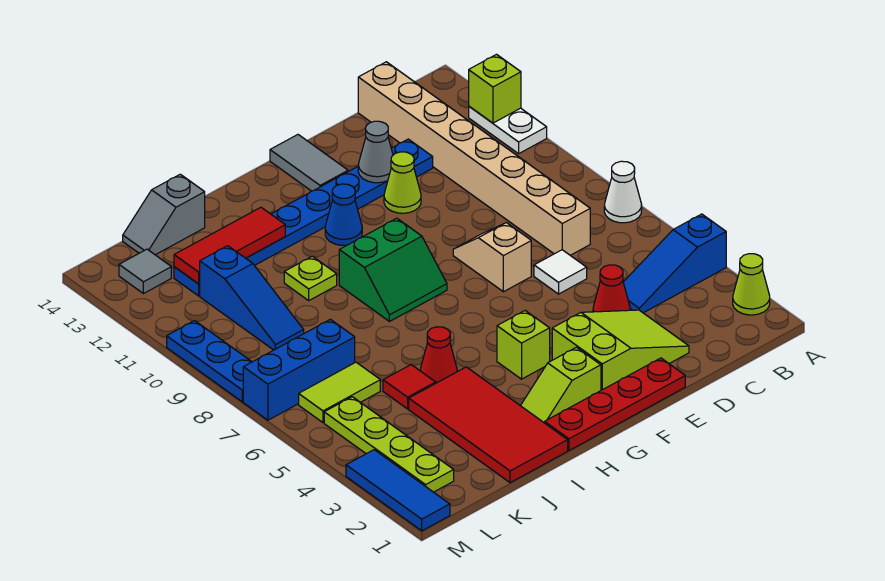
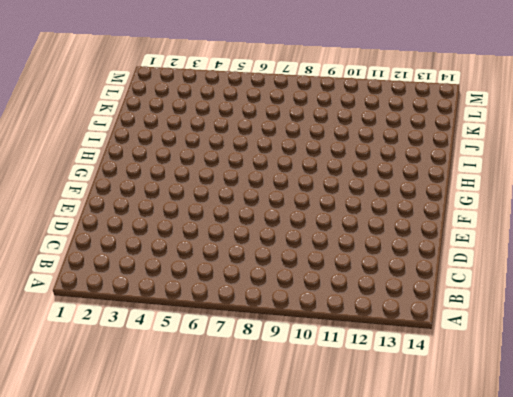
none -> lime 1x1 cone [733,254,770,315]
none -> blue 1x3 slope [623,214,726,313]
none -> white 1x1 cone [604,161,642,223]
none -> white 1x2 plate [469,107,547,154]

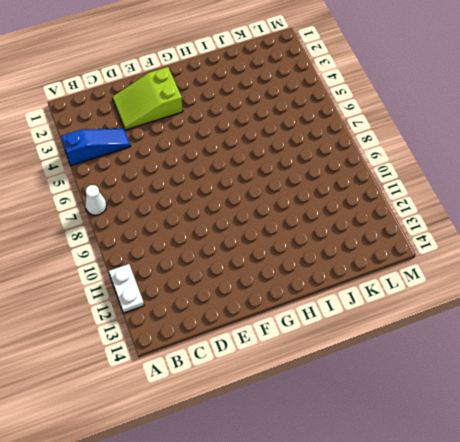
none -> lime 1x1 cone [733,254,770,315]
none -> tan 1x8 brick [358,62,590,255]
none -> red 1x1 cone [593,265,630,312]
none -> white 1x1 tile [534,250,587,294]

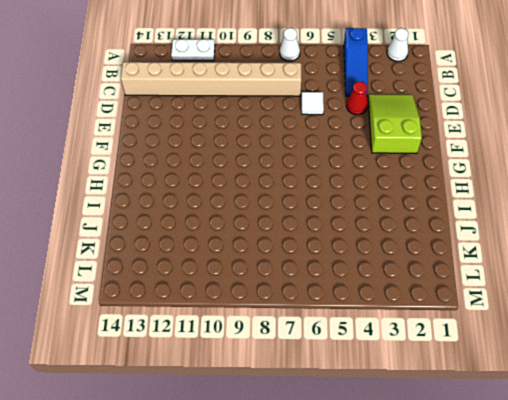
white 1x1 cone [387,28,409,61] -> lime 1x1 cone [733,254,770,315]
none -> blue 1x8 plate [174,139,433,296]
none -> red 1x4 plate [545,358,685,450]
none -> tan 1x2 slope [453,223,531,292]
none -> lime 1x1 cone [384,152,421,213]

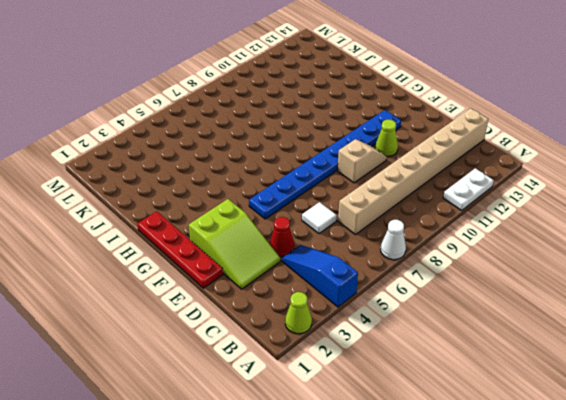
tan 1x2 slope [337,139,387,183] -> tan 1x2 slope moved to [453,223,531,292]
blue 1x8 plate [249,110,401,219] -> blue 1x8 plate turned to [174,139,433,296]
none -> grey 1x2 tile [270,135,348,191]
none -> lime 1x2 slope [521,347,601,423]
none -> lime 1x1 brick [497,311,550,379]
none -> green 2x2 slope [339,218,447,321]

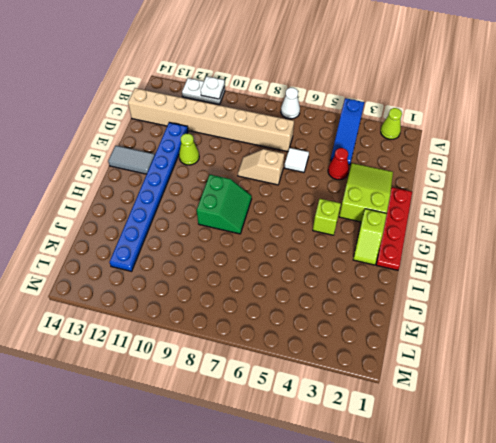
white 1x1 plate [201,76,225,99] -> none
none -> blue 1x1 cone [325,184,362,245]
none -> red 2x4 tile [409,367,568,483]
none -> red 1x1 cone [420,327,457,383]
none -> lime 1x1 plate [284,256,337,300]

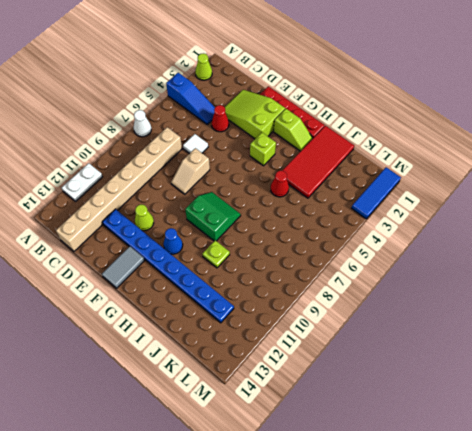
none -> red 1x1 tile [383,365,436,409]
none -> grey 1x2 slope [123,174,205,255]
none -> lime 1x2 tile [299,362,380,423]
none -> blue 1x3 brick [243,319,355,420]

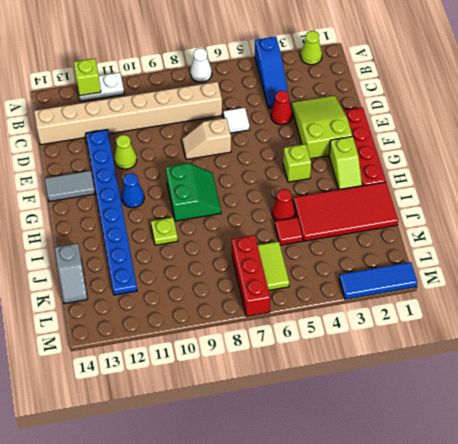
red 1x3 brick [232,235,270,317] -> blue 1x3 brick [243,319,355,420]
none -> blue 1x3 slope [199,246,304,350]
none -> lime 1x4 plate [324,397,454,492]
none -> grey 1x1 tile [119,249,171,294]
none -> blue 1x3 plate [167,321,252,402]

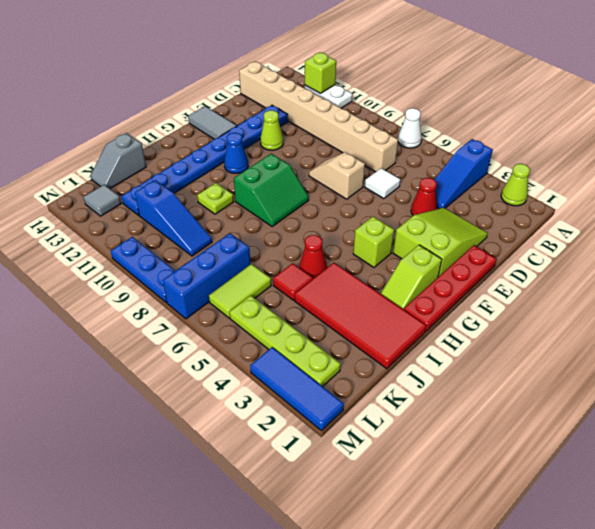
none -> grey 1x1 cone [358,121,393,183]
none -> red 1x3 tile [174,207,285,284]

